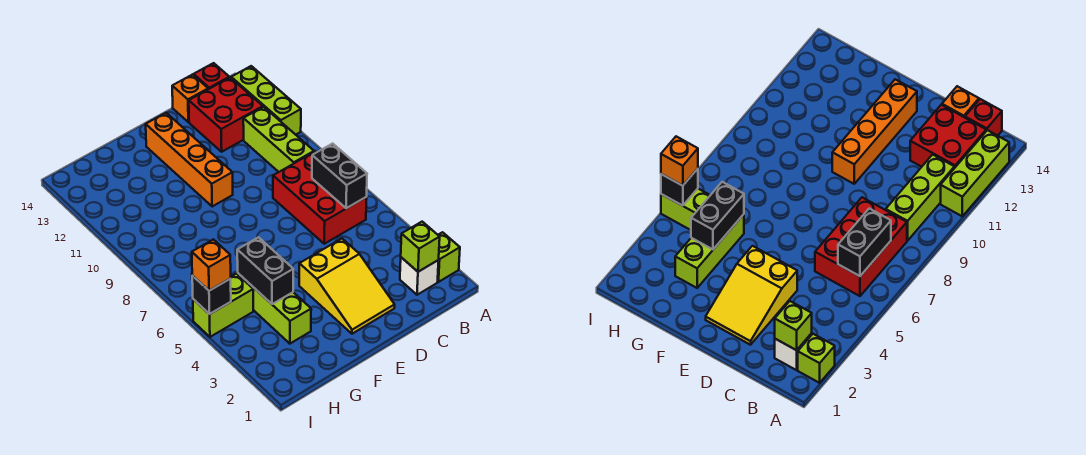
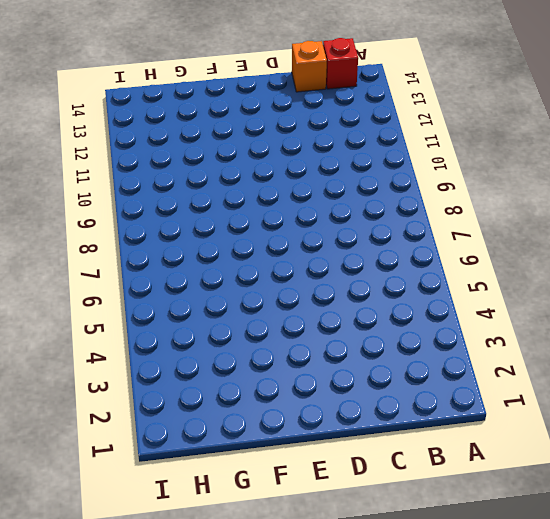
none -> lime 1x1 brick [438,232,460,282]
none -> lime 1x3 brick [231,66,301,135]
none -> white 1x1 brick [400,257,439,295]

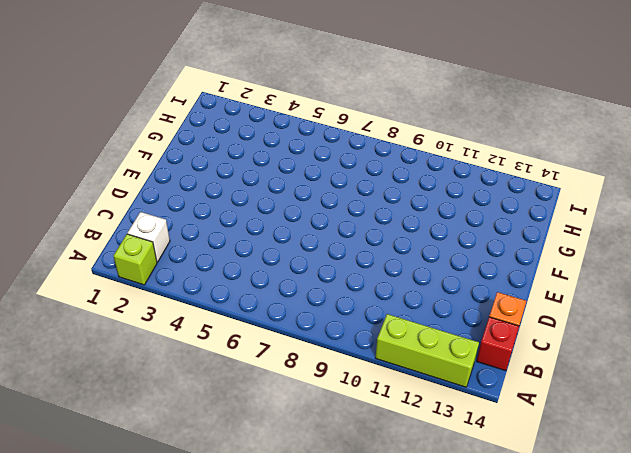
none -> red 2x3 brick [273,152,367,244]
none -> lime 1x3 brick [243,107,314,172]
none -> red 2x2 brick [189,78,263,152]

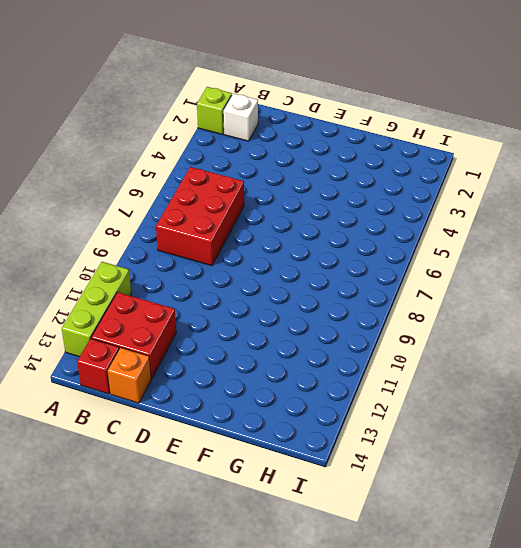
none -> lime 1x3 brick [243,107,314,172]
none -> yellow 2x3 slope [299,239,395,334]
none -> orange 1x4 brick [146,113,233,207]

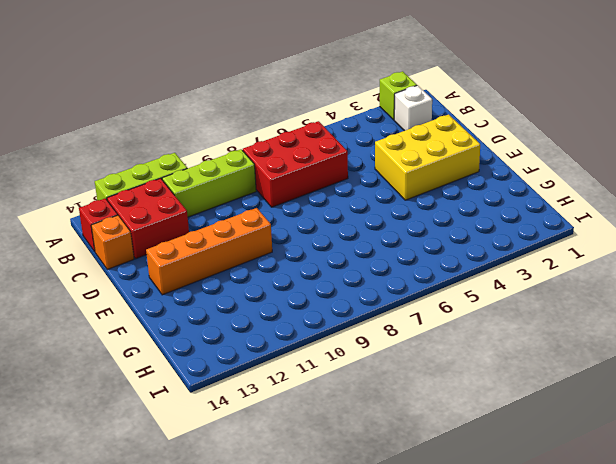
yellow 2x3 brick [375,114,480,200] -> yellow 2x3 slope [299,239,395,334]
none -> lime 1x3 brick [238,273,311,344]
none -> lime 1x2 brick [193,274,253,337]
none -> lime 1x1 brick [401,222,440,272]

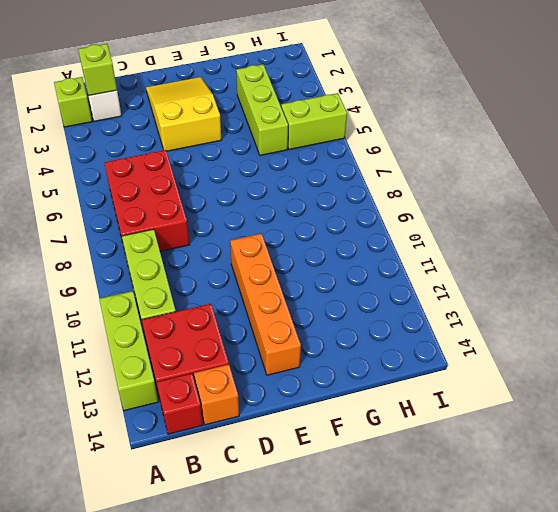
none -> black 1x2 brick [312,144,367,208]
none -> black 1x2 brick [237,237,293,304]
none -> black 1x1 brick [192,276,231,314]

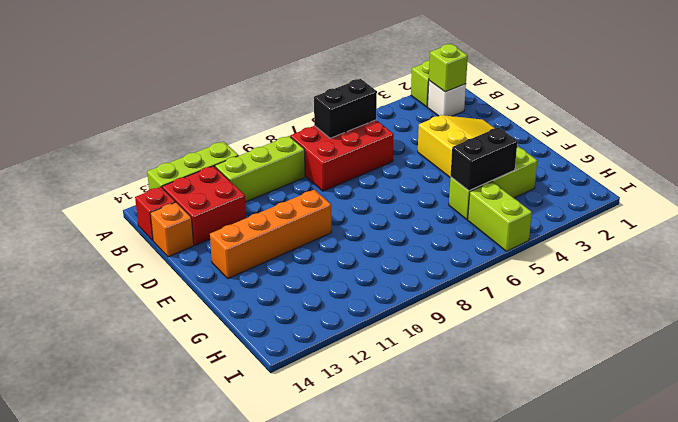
none -> black 1x1 brick [192,276,231,314]
none -> orange 1x1 brick [192,239,231,291]

